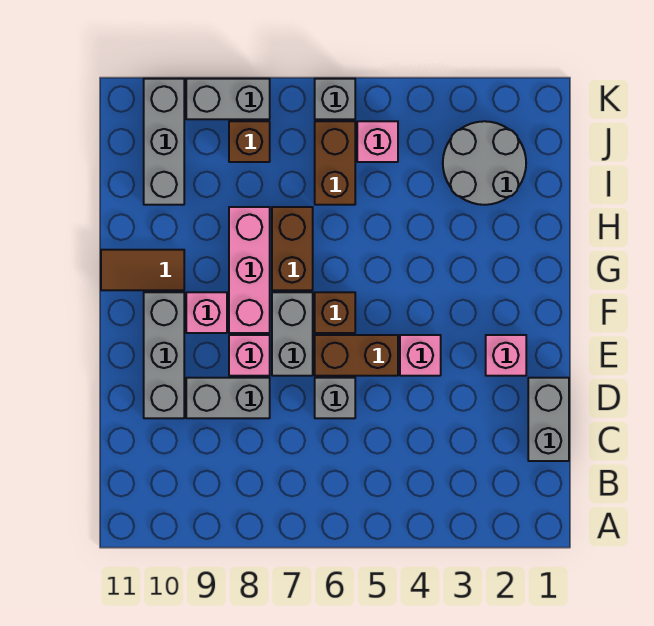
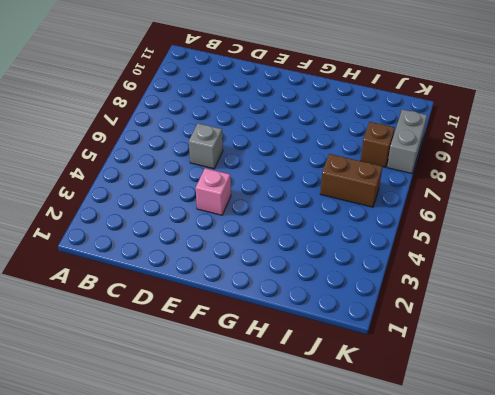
none -> grey 1x2 brick [528,378,569,461]
none -> grey 1x2 brick [186,378,270,418]
none -> grey 1x3 brick [144,292,184,418]

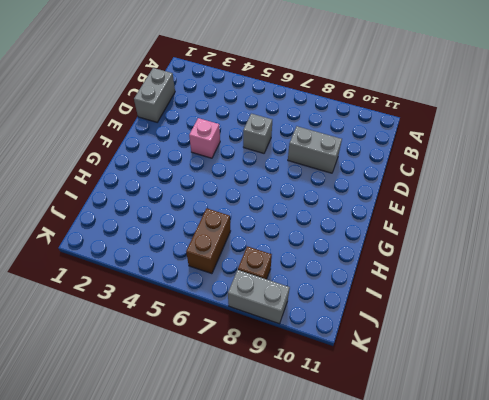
none -> grey 1x3 brick [144,292,184,418]
none -> pink 1x1 brick [486,335,526,376]
none -> brown 1x2 brick [315,335,398,376]

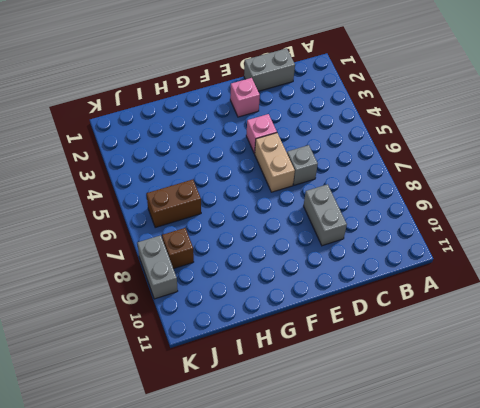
tan 1x2 brick [255,133,295,192] -> brown 1x2 brick [315,335,398,376]
none -> grey 1x3 brick [144,292,184,418]
none -> grey 1x2 brick [272,292,313,376]
none -> pink 1x1 brick [229,335,270,376]

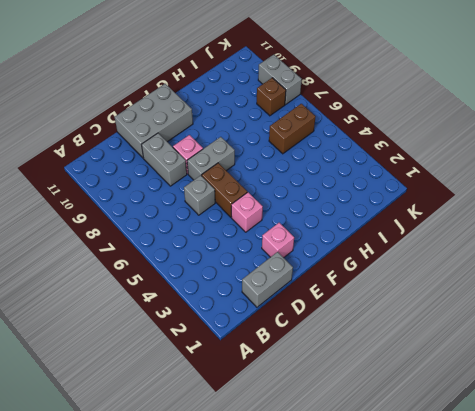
grey 2x3 brick [115,84,193,158] -> grey 1x3 brick [144,292,184,418]
none -> brown 1x1 brick [315,292,355,333]
none -> pink 1x3 brick [229,207,270,333]
none -> pink 1x1 brick [186,292,227,333]

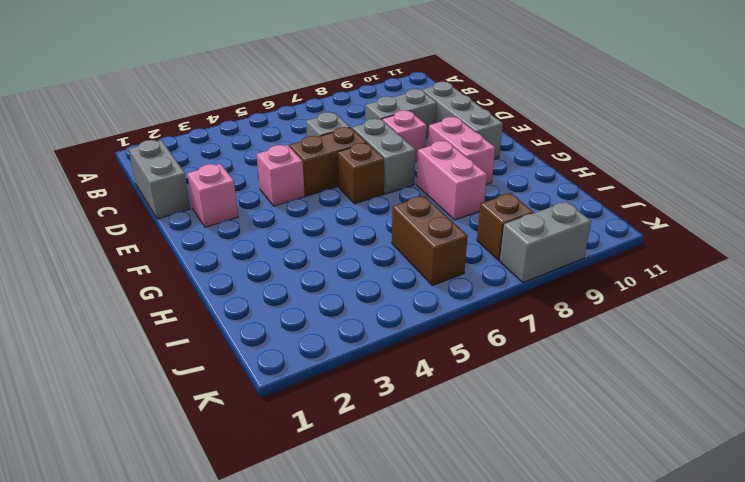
pink 1x2 brick [428,117,495,185] -> pink 1x1 brick [186,292,227,333]
pink 1x2 brick [417,141,487,220] -> pink 1x3 brick [229,207,270,333]
none -> brown 1x2 brick [272,207,313,290]
none -> brown 1x2 tile [101,250,184,290]
none -> grey 2x2 round brick [443,121,526,205]

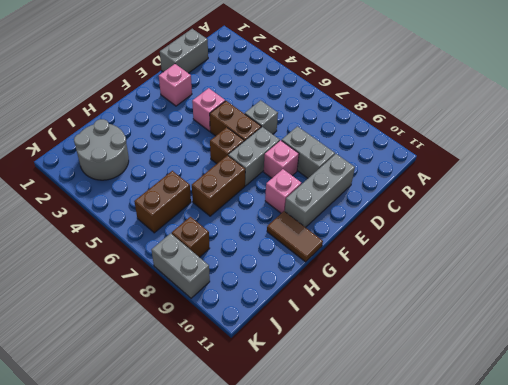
none -> pink 1x3 brick [229,207,270,333]
none -> grey 1x3 brick [144,79,184,205]
none -> pink 1x1 brick [357,121,398,162]

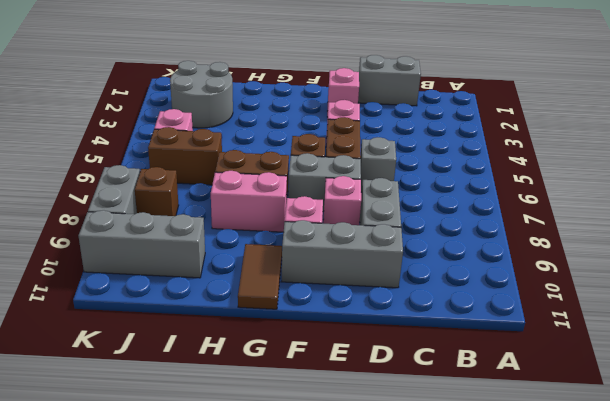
pink 1x2 brick [211,171,287,232] -> pink 1x3 brick [229,207,270,333]
none -> grey 1x1 brick [315,79,355,119]

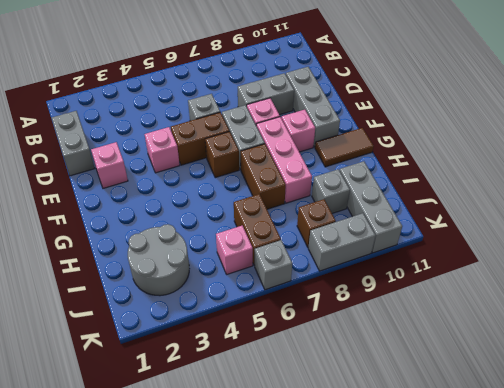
grey 1x1 brick [312,169,350,213] -> none

